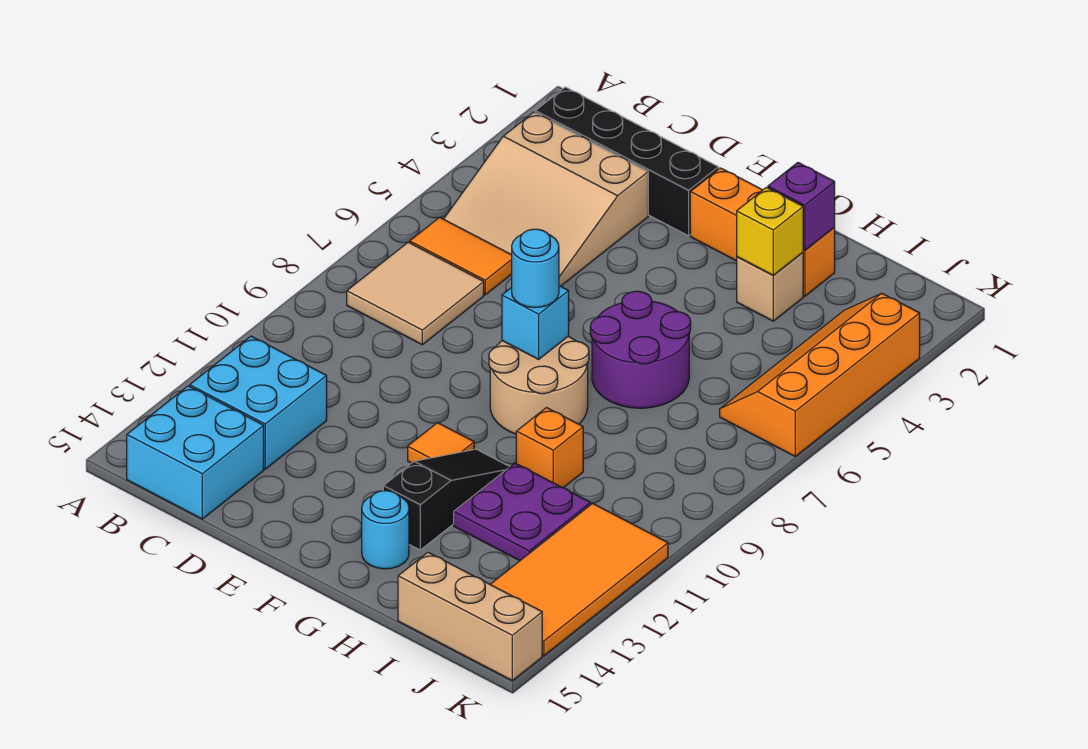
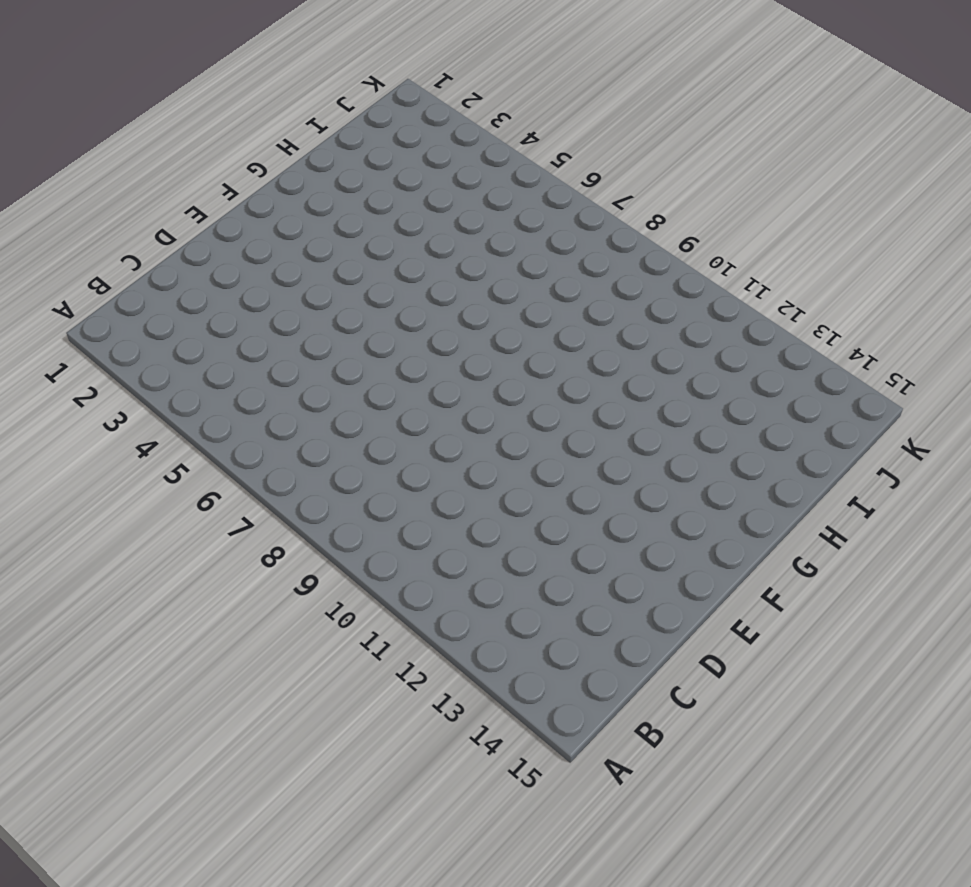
none -> black 1x4 brick [535,87,719,236]
none -> tan 3x3 slope [444,112,648,286]
none -> orange 1x2 tile [409,217,512,295]

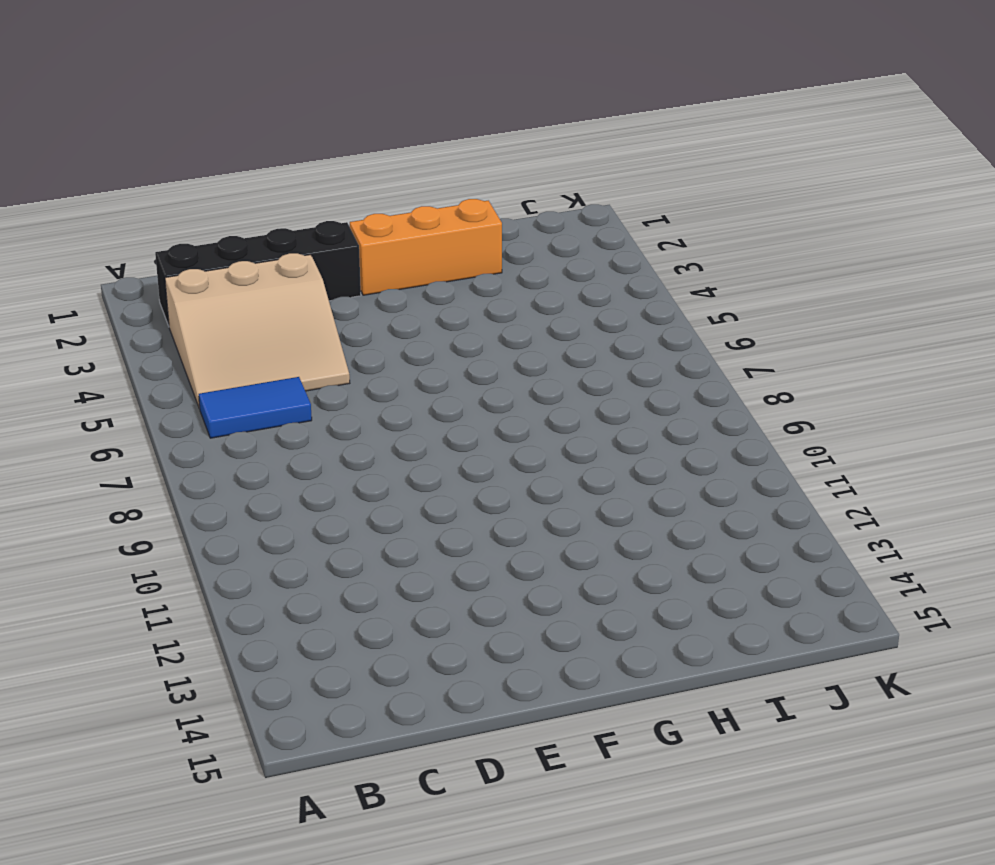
blue 1x2 tile [199,377,312,438] -> orange 1x2 tile [409,217,512,295]
none -> tan 2x2 tile [347,242,484,345]
none -> cyan 2x2 brick [190,336,327,469]
none -> cyan 2x2 brick [127,386,264,519]

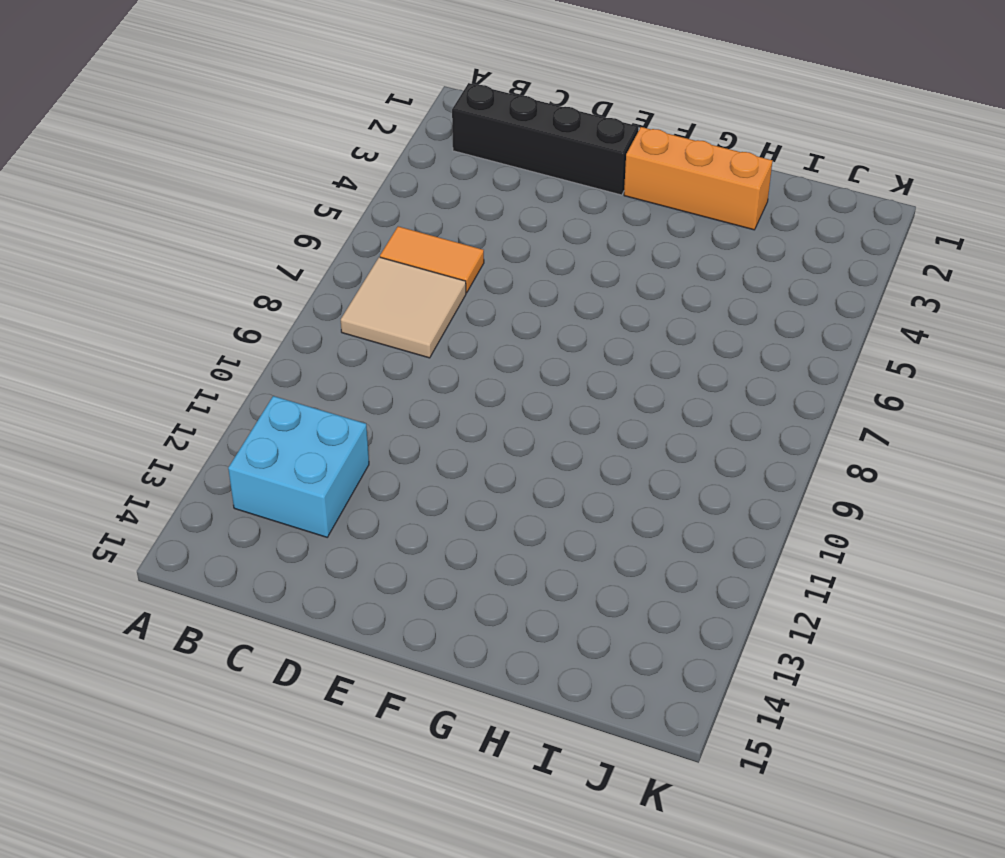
none -> tan 3x3 slope [444,112,648,286]
none -> cyan 2x2 brick [127,386,264,519]
none -> tan 2x2 round brick [489,336,589,434]

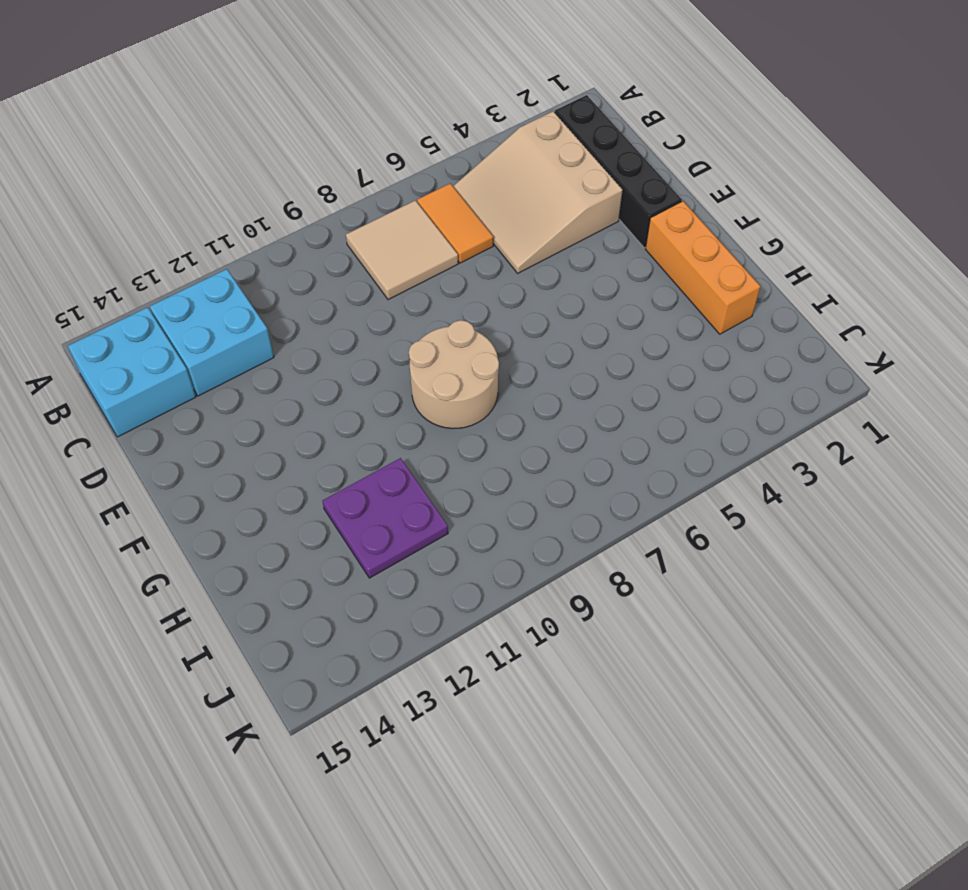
none -> orange 1x1 tile [408,423,474,463]
none -> purple 2x2 round brick [590,291,691,408]
none -> black 1x3 slope [383,449,510,550]

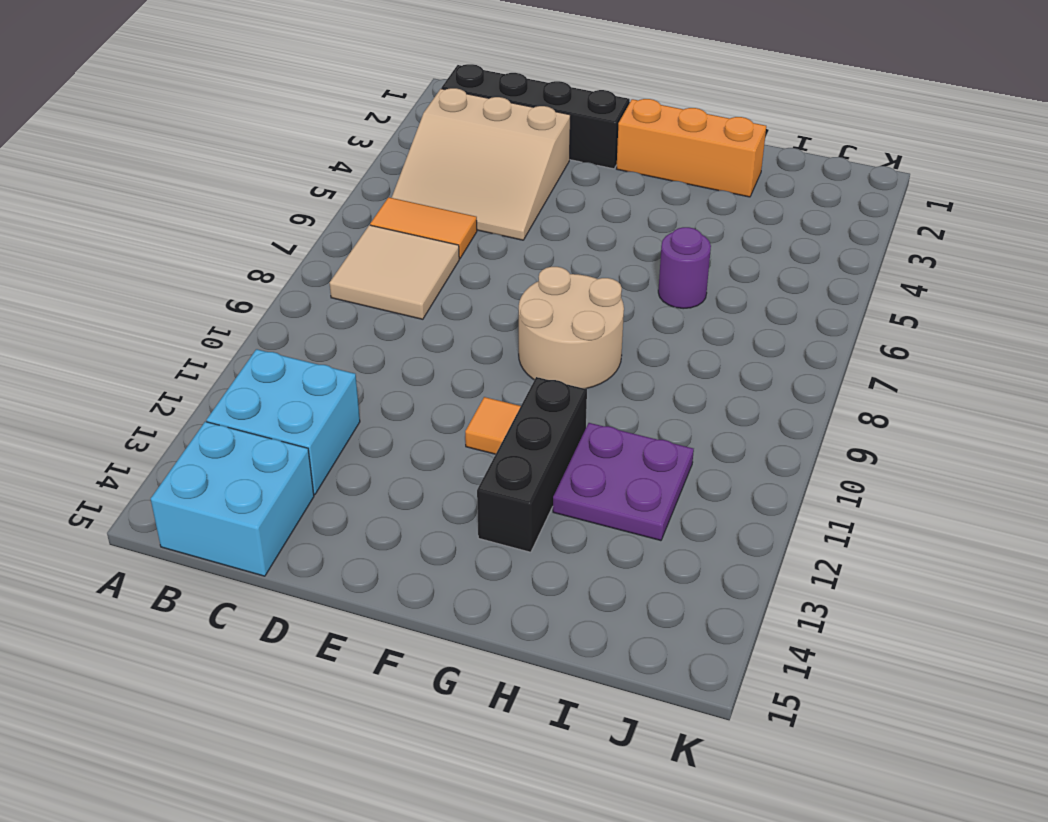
black 1x3 brick [477,377,587,552] -> black 1x3 slope [383,449,510,550]
purple 1x1 round brick [658,227,711,309] -> purple 2x2 round brick [590,291,691,408]
none -> cyan 1x1 round brick [362,491,409,569]
none -> tan 1x1 brick [737,253,803,321]
none -> orange 1x1 brick [516,408,583,488]

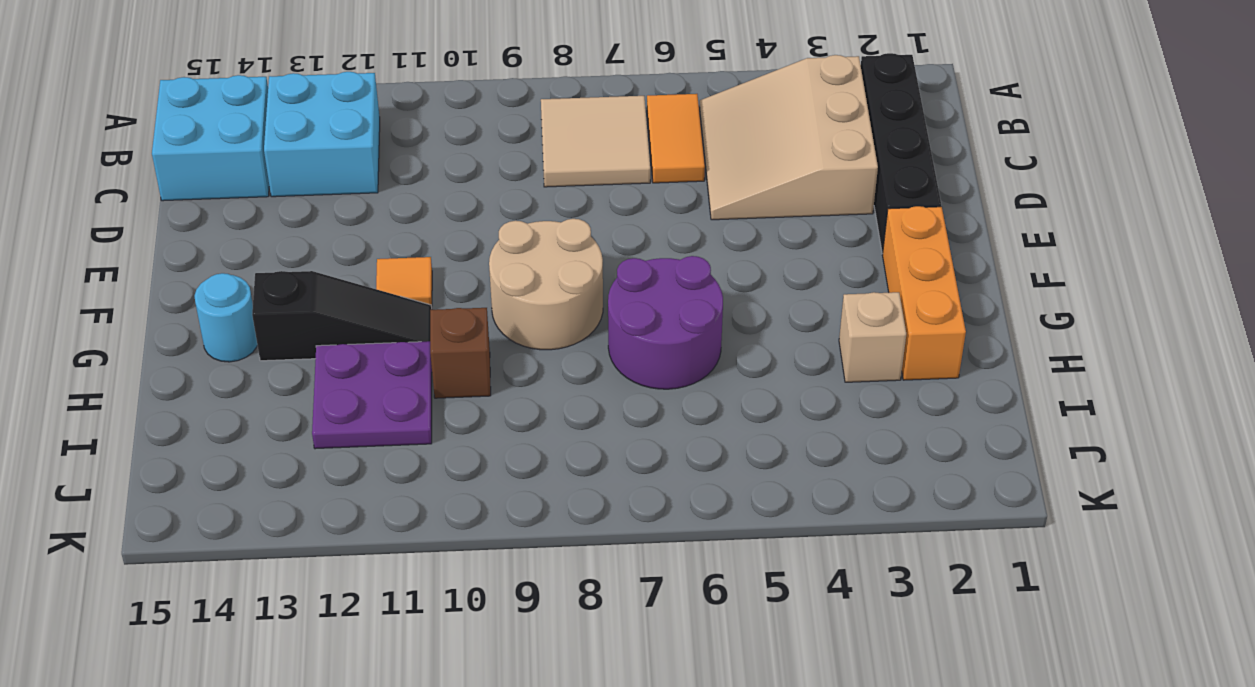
brown 1x1 brick [430,308,491,398] -> orange 1x1 brick [516,408,583,488]
none -> tan 1x3 brick [398,552,542,681]
none -> orange 2x4 slope [720,293,920,456]
none -> orange 2x4 tile [490,503,668,656]

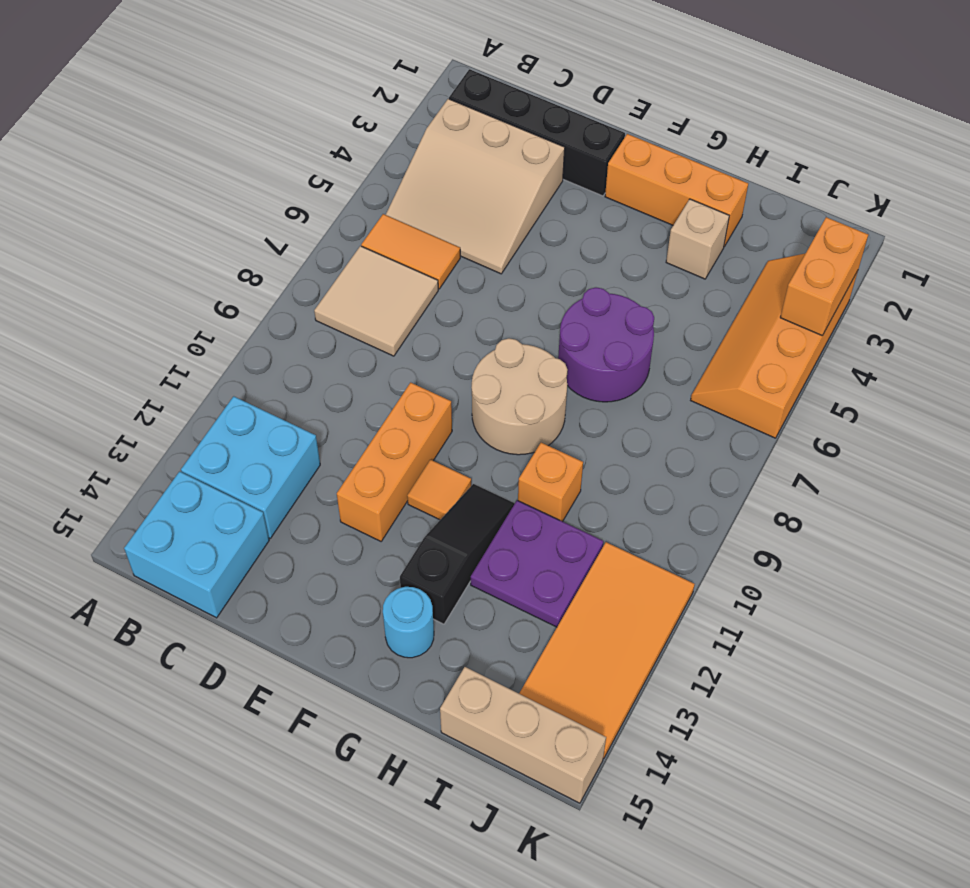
orange 1x3 brick [337,382,452,541] -> none
orange 1x2 brick [780,217,868,336] -> none
none -> cyan 1x1 brick [502,286,569,359]
none -> purple 1x1 brick [768,163,835,250]
none -> yellow 1x1 brick [737,187,803,275]

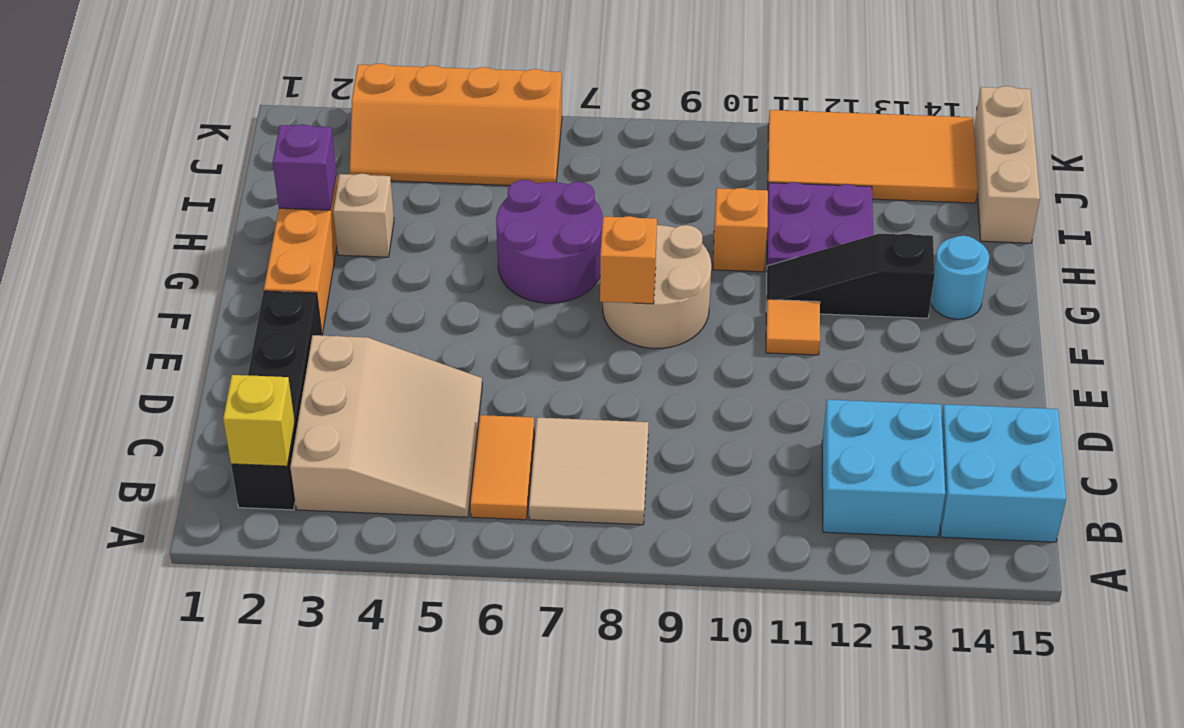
yellow 1x1 brick [223,375,295,466] -> yellow 1x1 brick moved to [737,187,803,275]
orange 1x1 brick [600,216,657,304] -> cyan 1x1 brick [502,286,569,359]
none -> cyan 1x1 round brick [512,229,559,308]

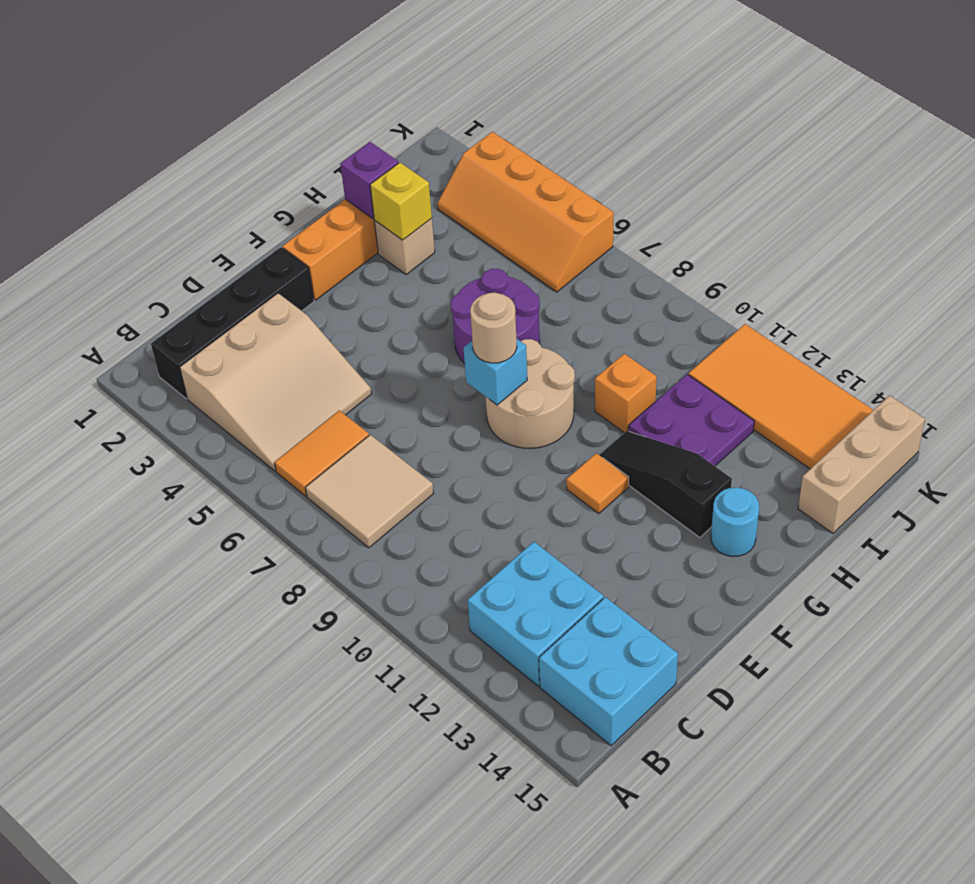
tan 1x1 round brick [470,293,517,363] -> cyan 1x1 round brick [512,229,559,308]

